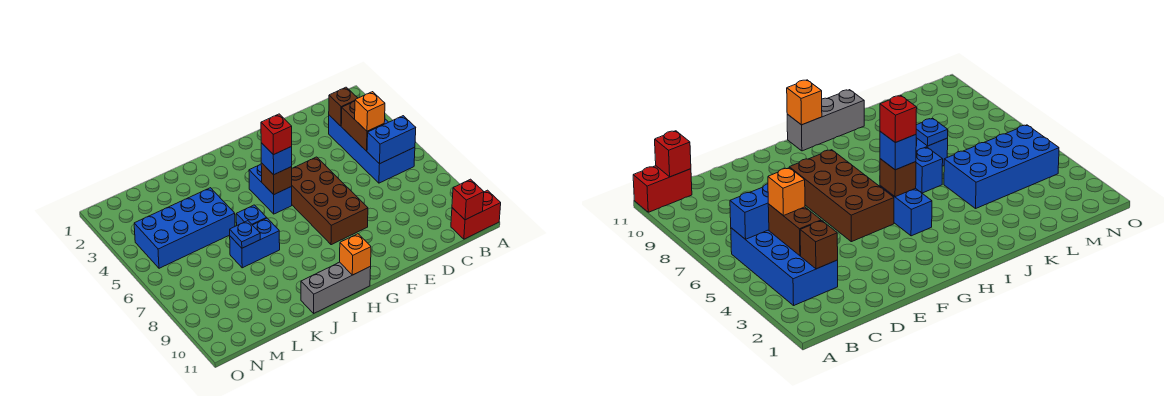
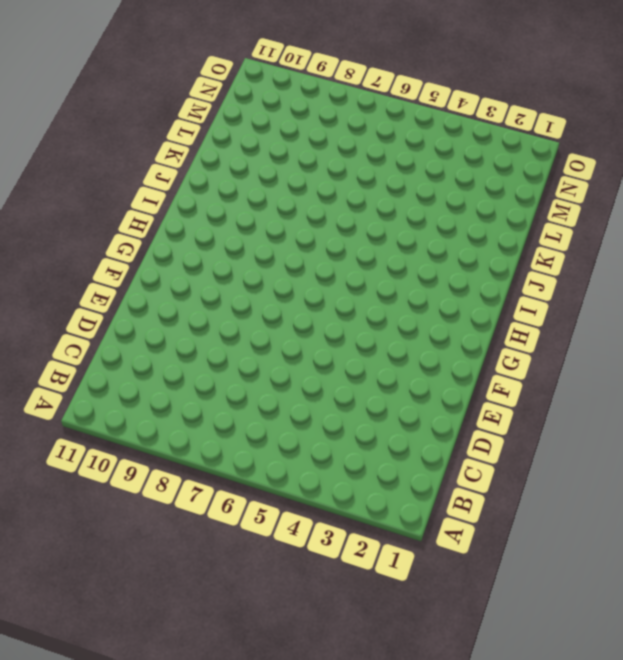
none -> red 1x2 brick [451,190,501,239]
none -> blue 2x4 brick [329,115,415,183]
none -> brown 2x4 brick [291,157,368,245]

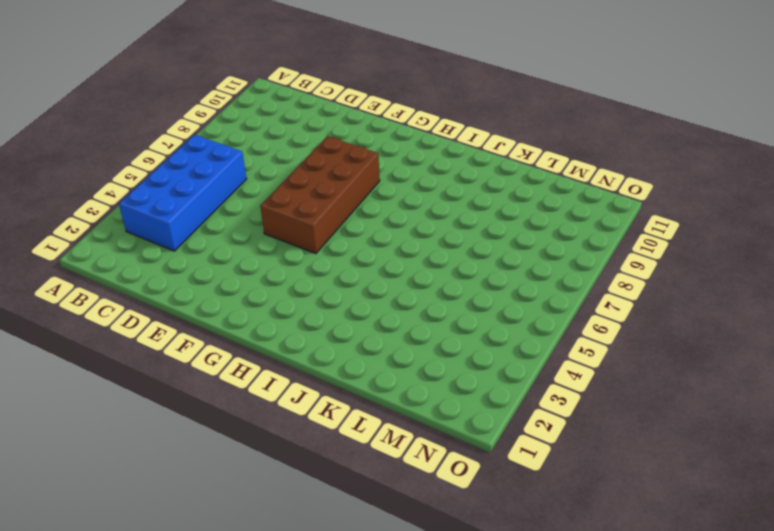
none -> red 1x2 brick [451,190,501,239]
none -> blue 1x2 brick [249,164,292,214]
none -> grey 1x3 brick [301,262,371,313]

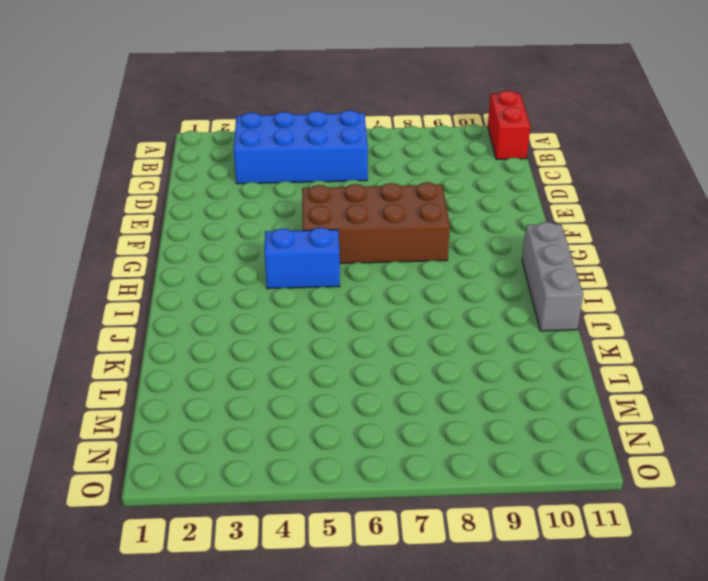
none -> blue 1x1 brick [236,205,266,225]
none -> blue 1x2 brick [230,218,280,268]
none -> blue 2x4 brick [134,188,235,268]

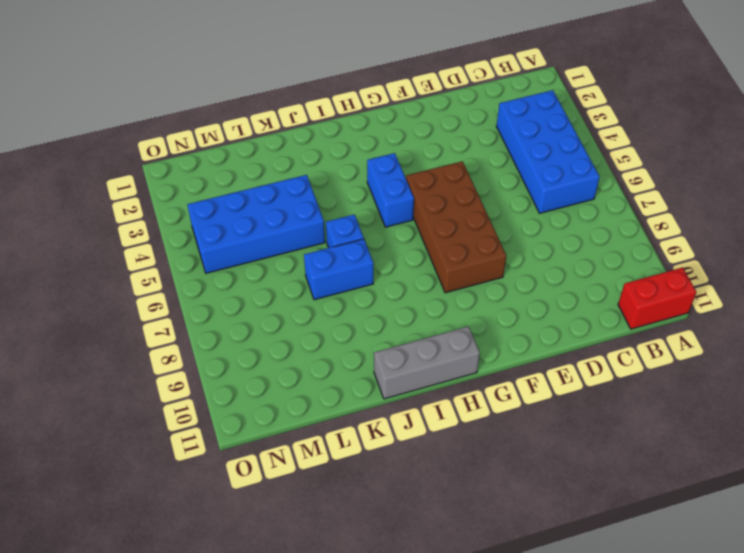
none -> blue 1x2 brick [367,116,416,164]
none -> red 1x1 brick [452,179,484,220]
none -> brown 1x1 brick [329,87,357,126]

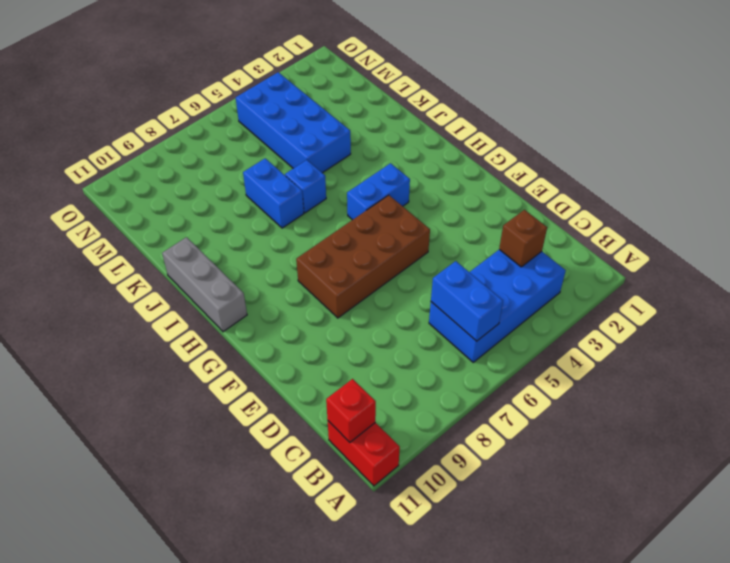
none -> brown 1x2 brick [341,101,384,151]
none -> brown 1x1 brick [261,163,292,194]
none -> orange 1x1 brick [340,234,371,275]

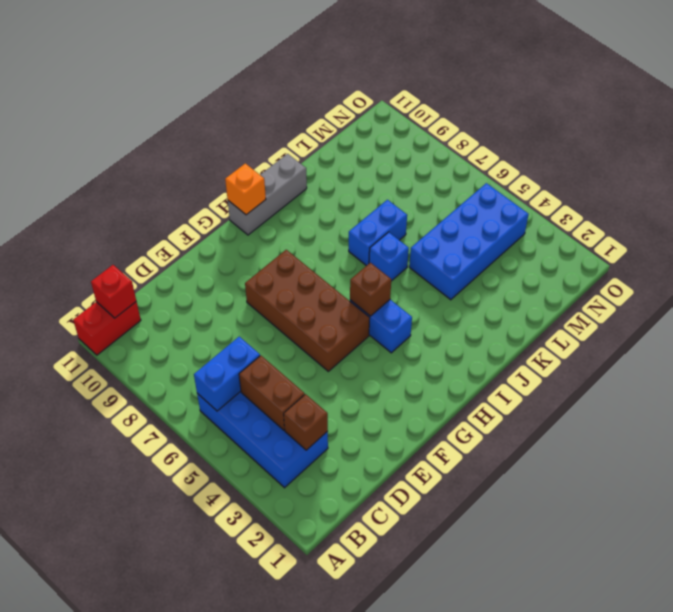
none -> blue 1x1 plate [230,221,260,248]
none -> orange 1x1 brick [355,92,385,131]
none -> blue 1x1 brick [261,143,292,175]

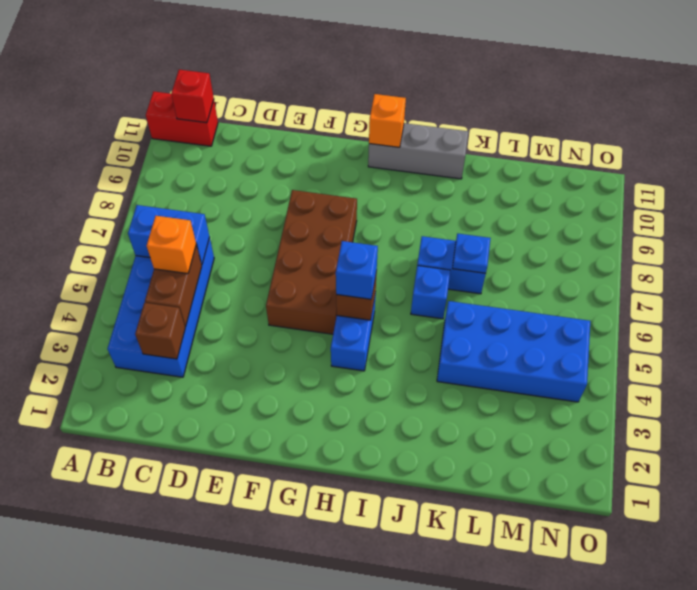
none -> red 1x1 brick [261,114,292,155]

